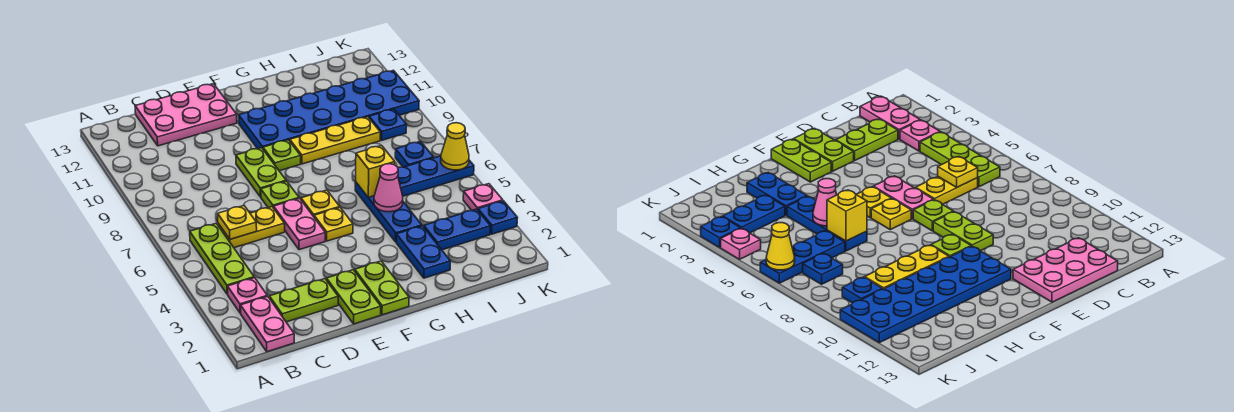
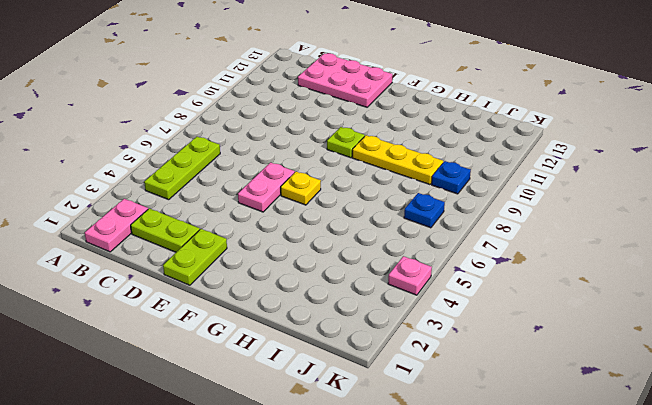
none -> pink 1x1 plate [227,278,267,313]
none -> yellow 1x2 plate [218,207,285,248]
none -> lime 1x1 plate [261,181,299,208]

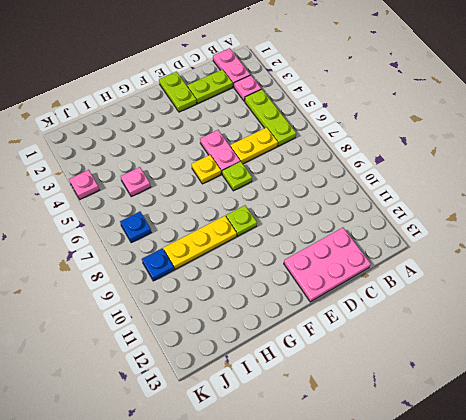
pink 1x1 plate [121,167,151,197] -> none
none -> lime 1x2 plate [236,148,286,197]
none -> lime 1x2 plate [355,261,409,315]
none -> yellow 1x1 plate [314,208,353,241]

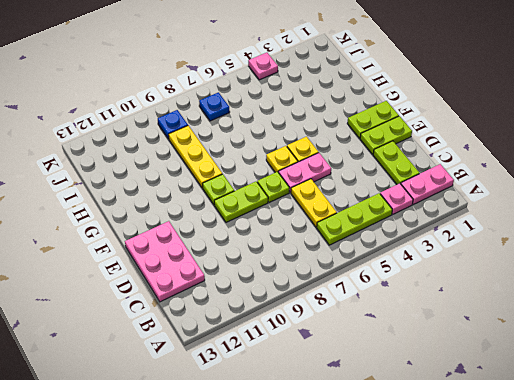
none -> blue 2x6 plate [239,70,419,149]
none -> blue 1x2 plate [396,226,451,278]
none -> blue 1x3 plate [355,182,422,242]

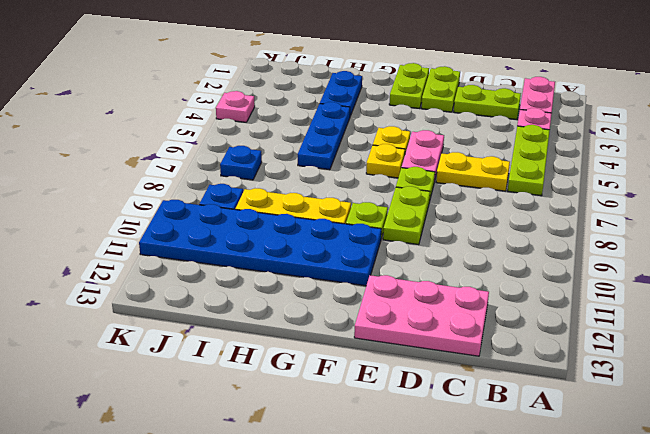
none -> blue 1x2 plate [424,209,491,250]
none -> blue 1x3 plate [398,156,474,196]
none -> blue 1x1 plate [478,201,518,234]

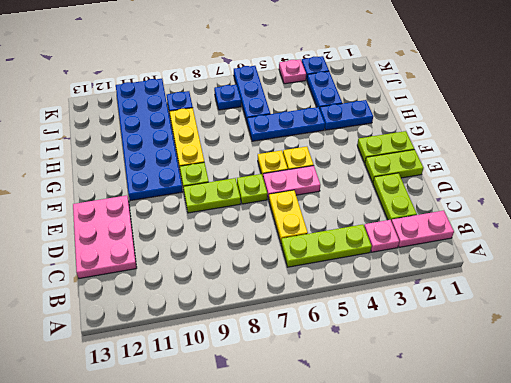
none -> yellow 1x1 plate [218,206,257,239]
none -> pink 1x1 cone [374,164,403,212]
none -> yellow 1x1 brick [356,145,395,197]

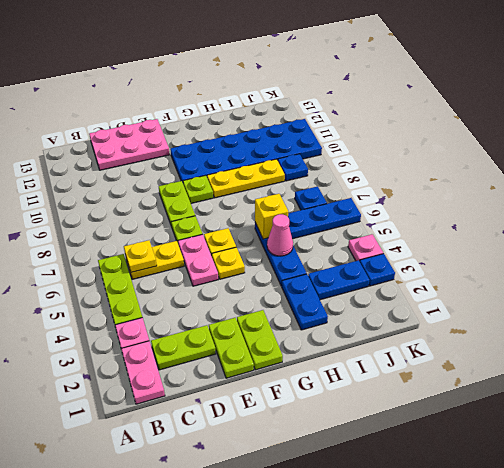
none -> yellow 1x1 cone [441,123,469,170]

